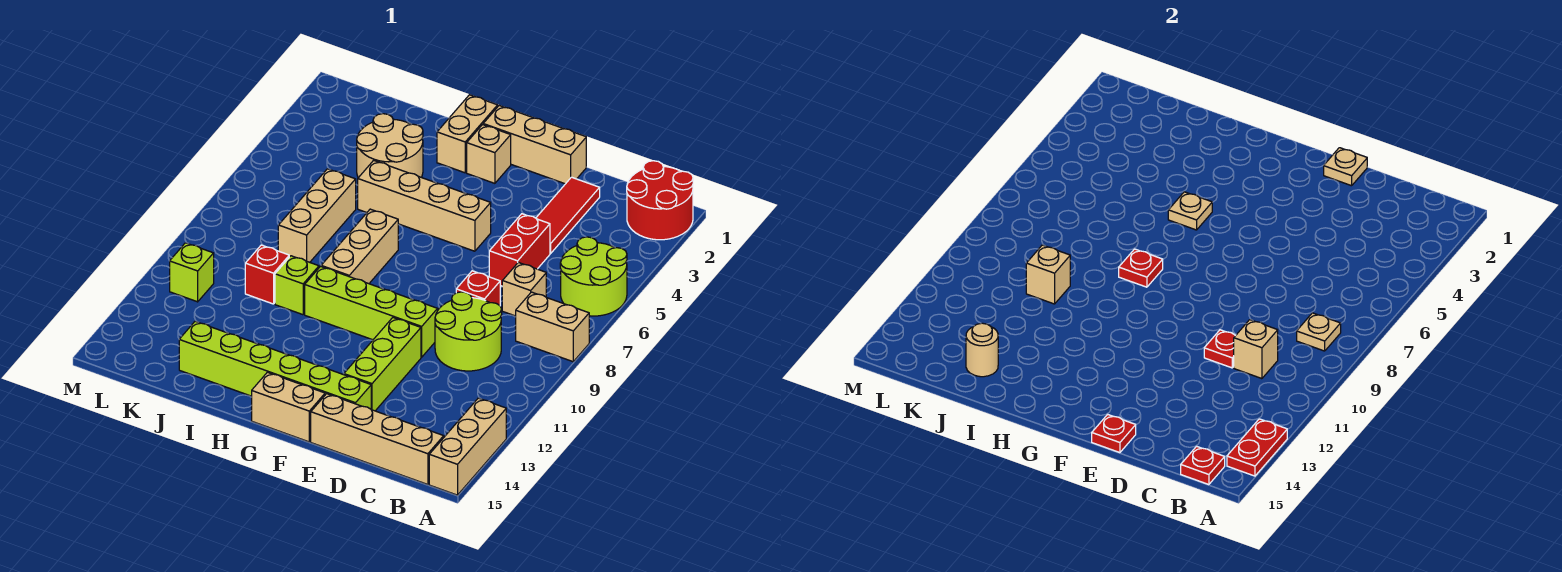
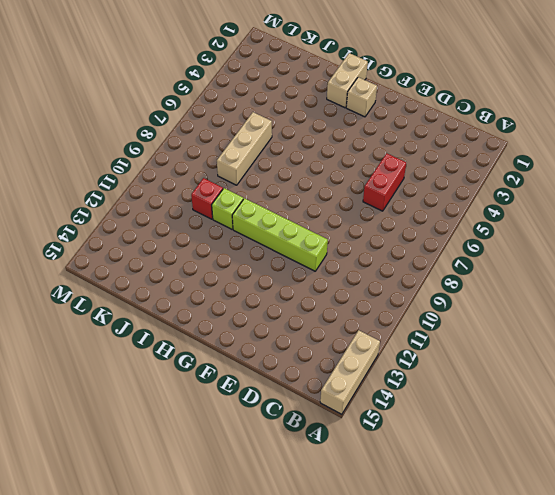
none -> red 2x2 round brick [627,161,693,240]
none -> lime 2x2 round brick [560,237,627,316]
none -> tan 1x2 brick [516,292,589,362]
none -> tan 1x4 brick [311,394,444,485]

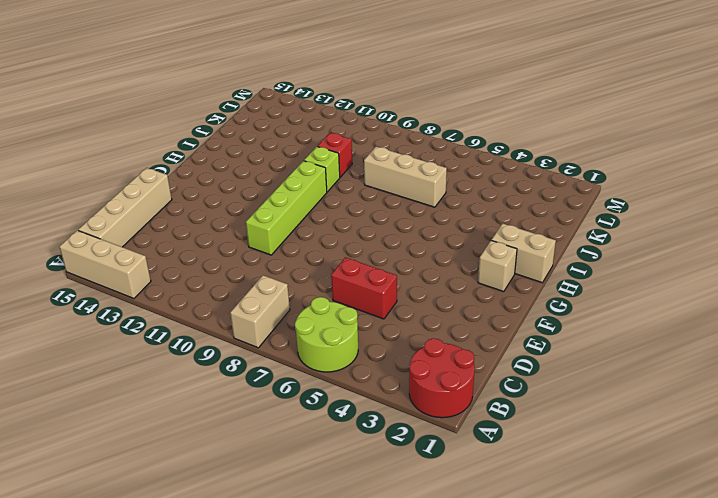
none -> tan 1x1 brick [502,262,546,316]
none -> lime 2x2 round brick [435,292,502,371]
none -> red 1x3 tile [536,177,600,253]
none -> red 1x1 brick [456,271,500,305]

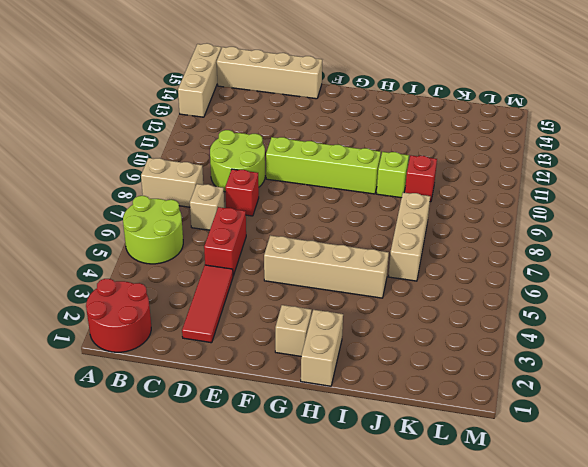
none -> tan 1x3 brick [483,106,586,184]
none -> lime 1x3 brick [344,318,421,411]
none -> lime 1x6 brick [179,321,371,409]
none -> tan 1x2 brick [252,372,325,442]

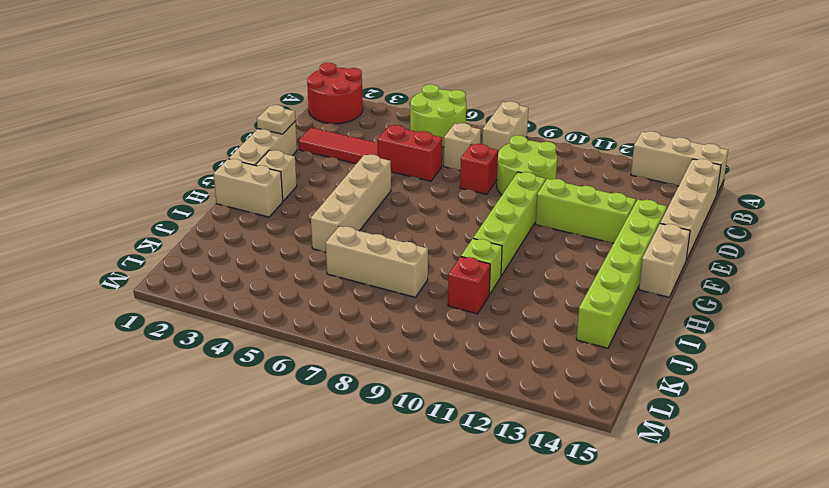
none -> tan 1x3 brick [321,209,398,284]
none -> tan 2x2 round brick [357,114,423,178]
none -> lime 1x1 brick [170,243,214,302]
none -> red 1x2 plate [1227,419,1287,476]

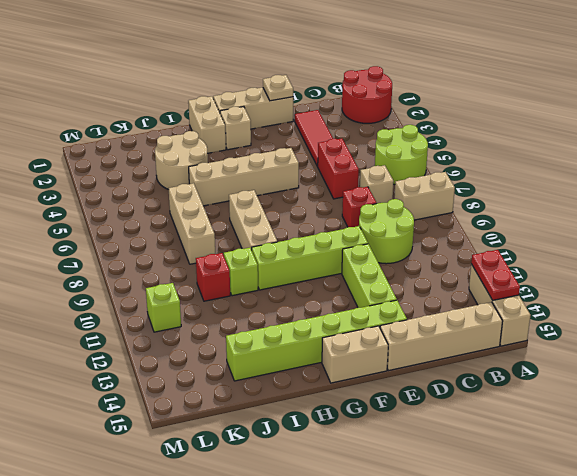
none -> tan 1x1 plate [1297,313,1341,351]
none -> red 1x1 plate [1181,446,1225,485]
none -> tan 1x1 brick [1234,320,1278,379]
none -> red 1x1 plate [1204,330,1236,368]

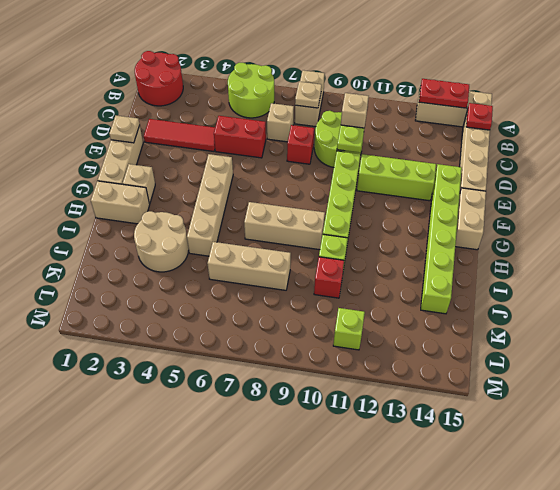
lime 1x1 plate [337,125,364,153] -> red 1x1 plate [1204,330,1236,368]
none -> red 1x1 plate [1092,414,1136,453]
none -> tan 1x1 plate [1168,192,1212,230]
none -> red 1x1 plate [1119,249,1163,287]
none -> tan 1x1 brick [1026,245,1070,304]

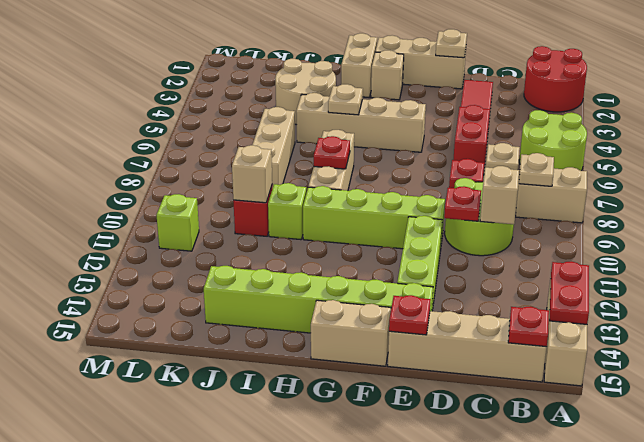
none -> tan 1x1 round brick [966,323,998,377]

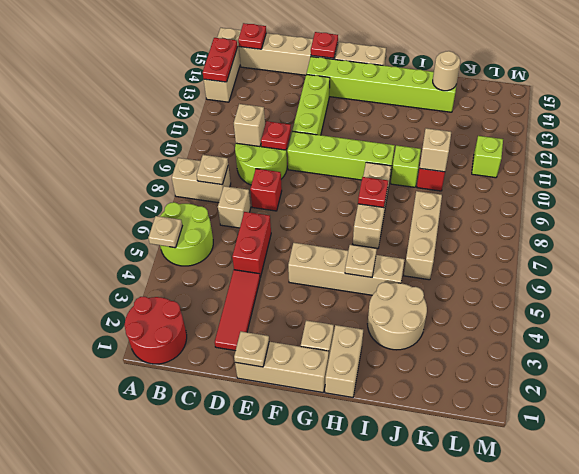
tan 1x1 plate [148,216,182,248] -> none

